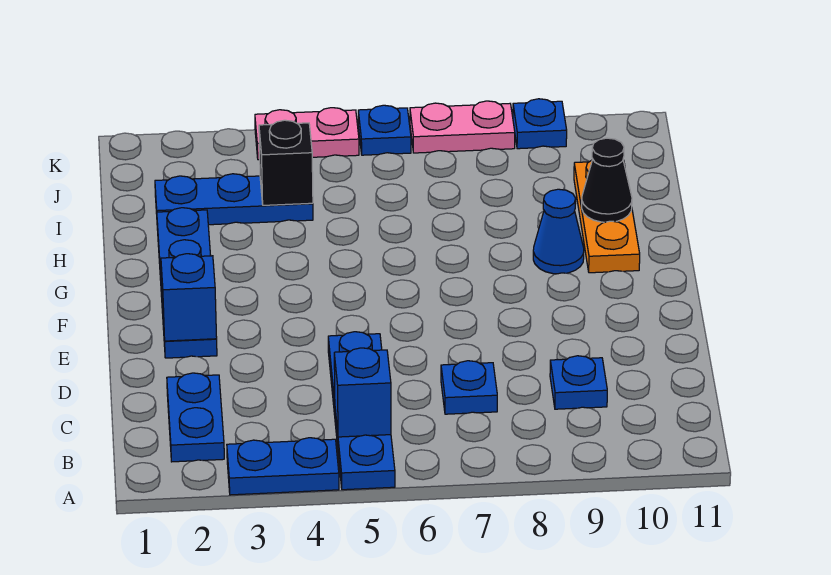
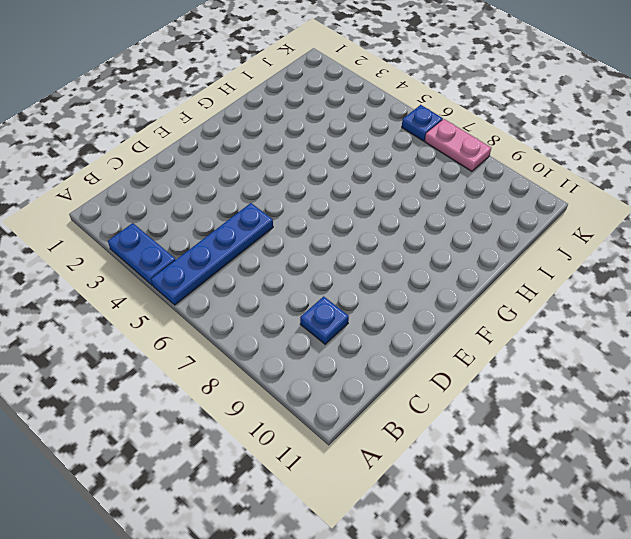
none -> blue 1x2 plate [167,373,224,462]
none -> blue 1x1 plate [441,361,497,414]
none -> blue 1x4 plate [157,208,217,358]

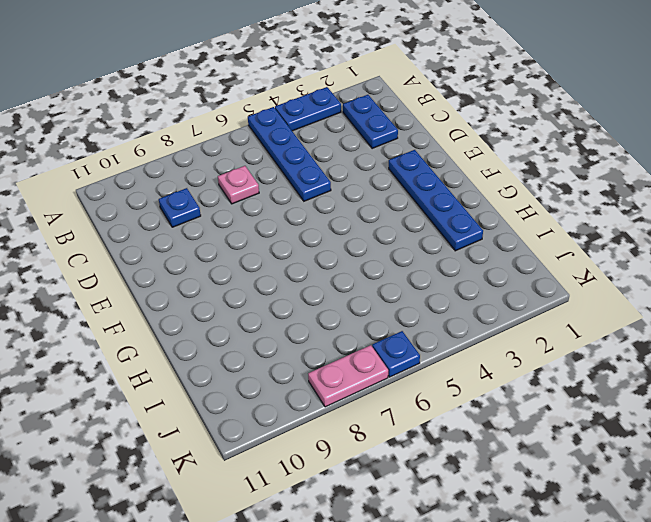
pink 1x1 plate [218,166,259,204] -> blue 1x1 plate [441,361,497,414]
none -> blue 1x1 cone [533,189,584,274]
none -> orange 1x3 plate [574,160,640,273]
none -> blue 1x3 plate [155,174,313,225]

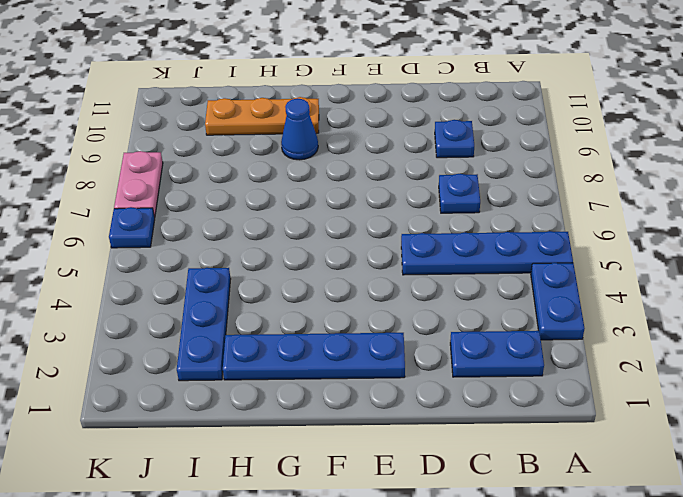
none -> pink 1x2 plate [255,108,359,160]
none -> blue 1x1 plate [513,99,567,149]
none -> blue 1x1 brick [334,348,391,437]

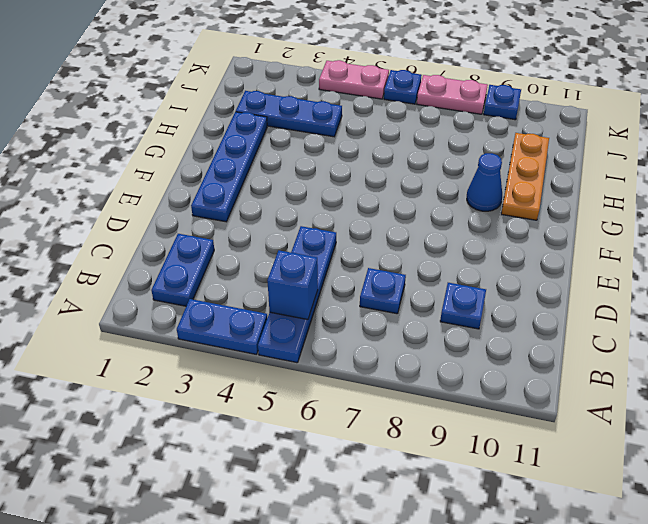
none -> blue 1x1 brick [161,254,217,341]
none -> black 1x1 cone [582,138,632,222]
none -> black 1x1 brick [259,120,313,205]

